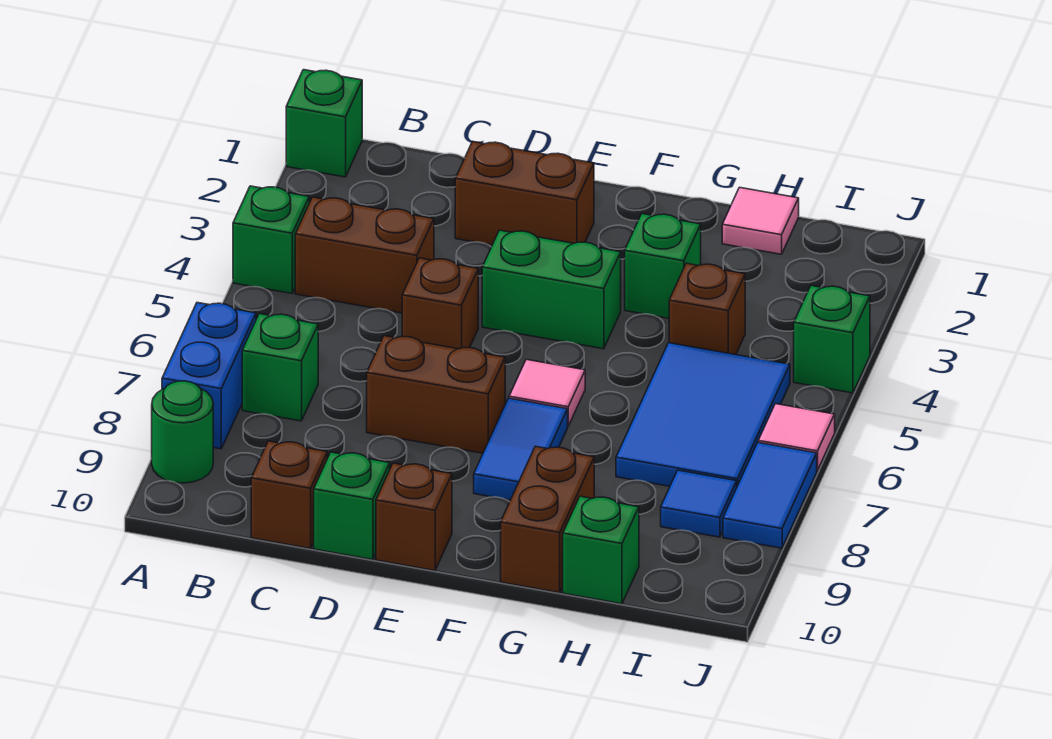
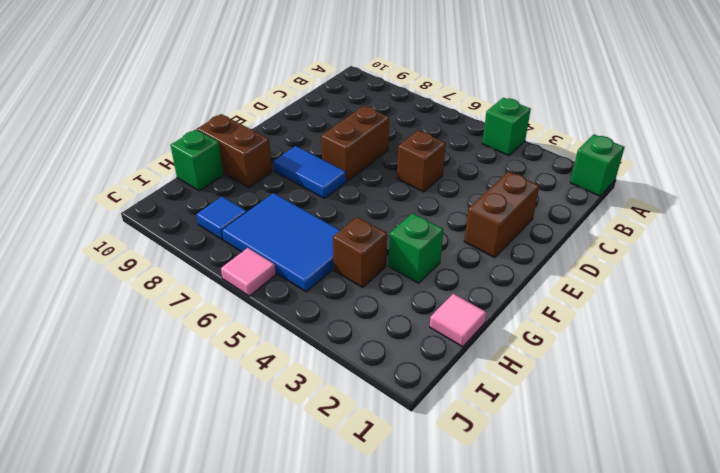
none -> blue 1x2 brick [162,303,256,449]
none -> green 1x1 round brick [152,381,213,483]
none -> brown 1x2 brick [295,197,434,313]

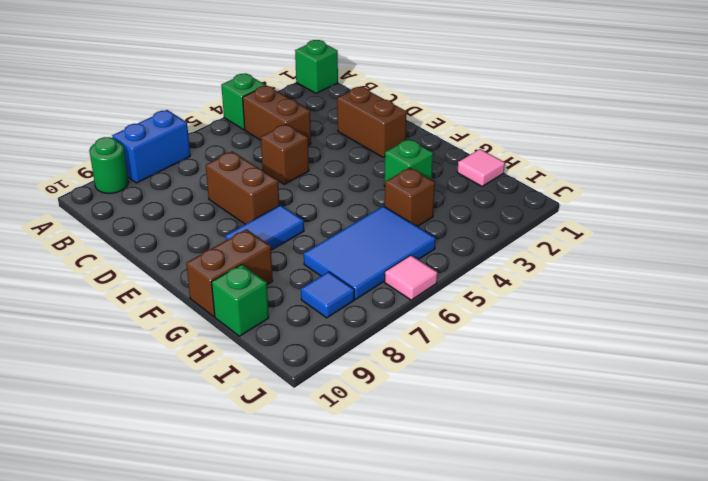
none -> green 1x1 brick [242,314,318,421]
none -> brown 1x1 brick [251,441,327,548]
none -> green 1x1 brick [314,452,390,560]

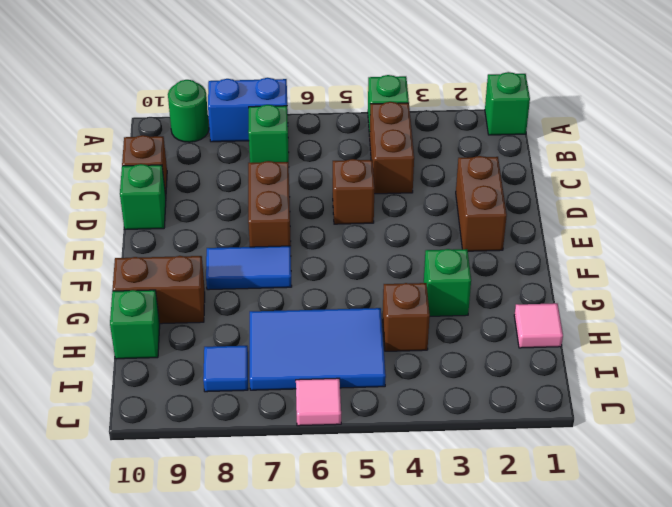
none -> green 1x2 brick [482,230,621,349]
none -> brown 1x1 brick [376,463,452,571]
none -> pink 1x1 tile [509,359,585,426]

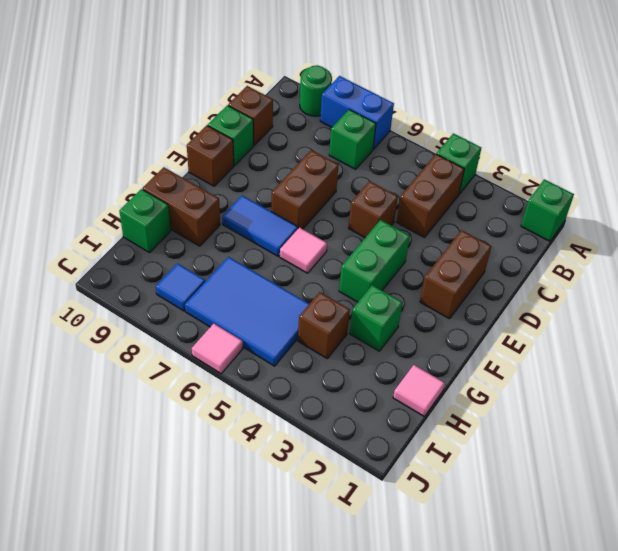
none -> green 1x1 brick [794,286,870,393]
none -> blue 1x2 tile [723,443,817,548]

